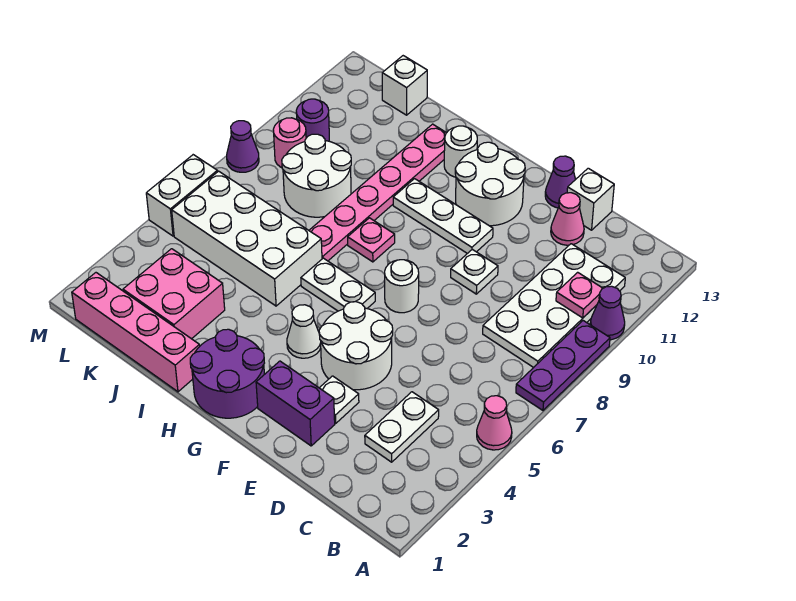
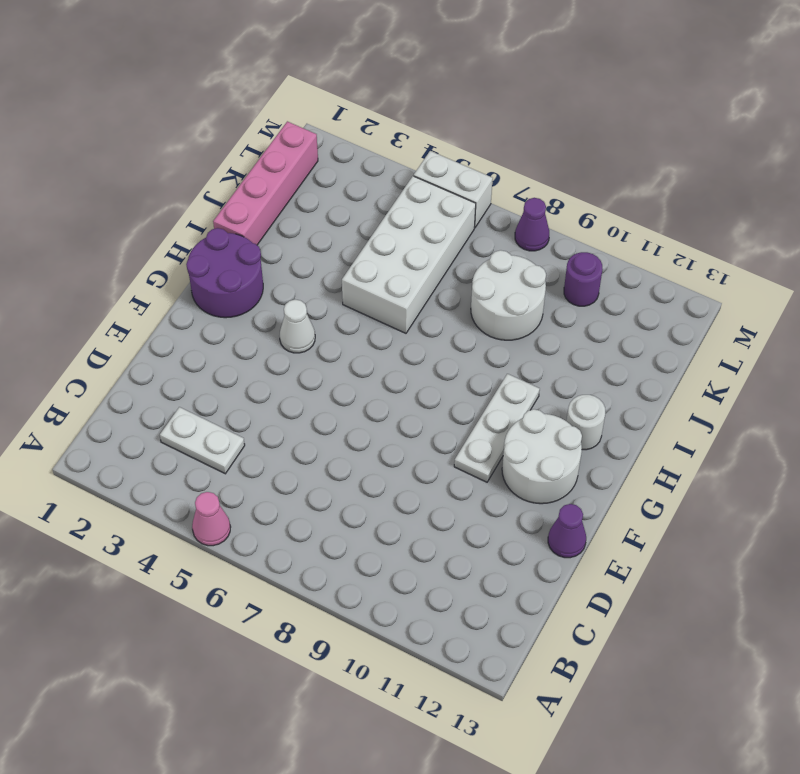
none -> purple 1x3 plate [516,321,610,410]
none -> purple 1x1 cone [590,286,625,340]
none -> white 2x4 plate [483,244,625,368]
none -> pink 1x1 cone [551,193,584,245]

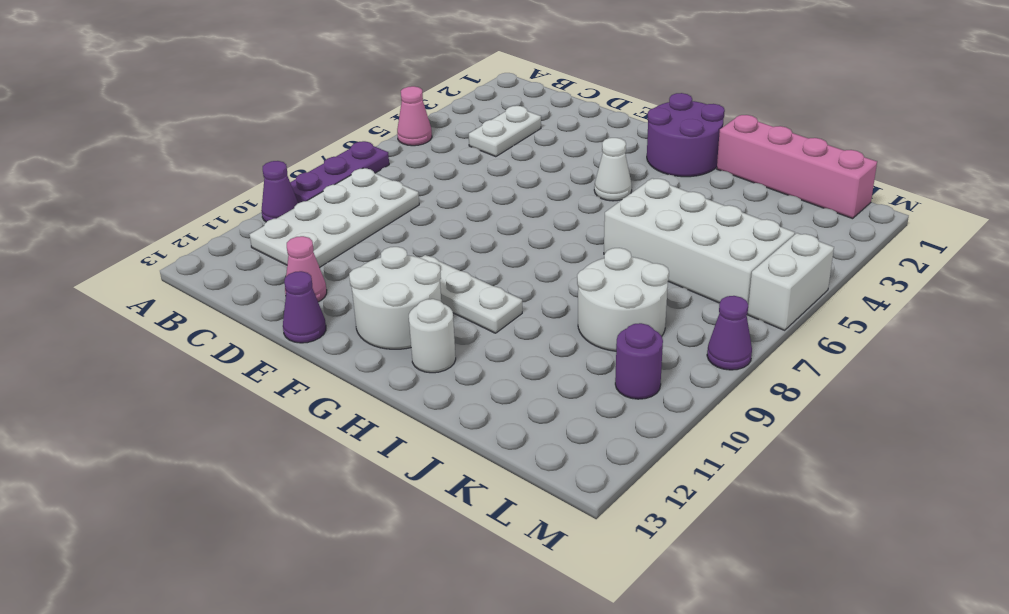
none -> white 1x1 brick [567,168,614,230]
none -> purple 1x2 brick [256,361,335,446]
none -> white 1x1 plate [320,376,359,423]
none -> white 2x2 round brick [319,302,393,390]

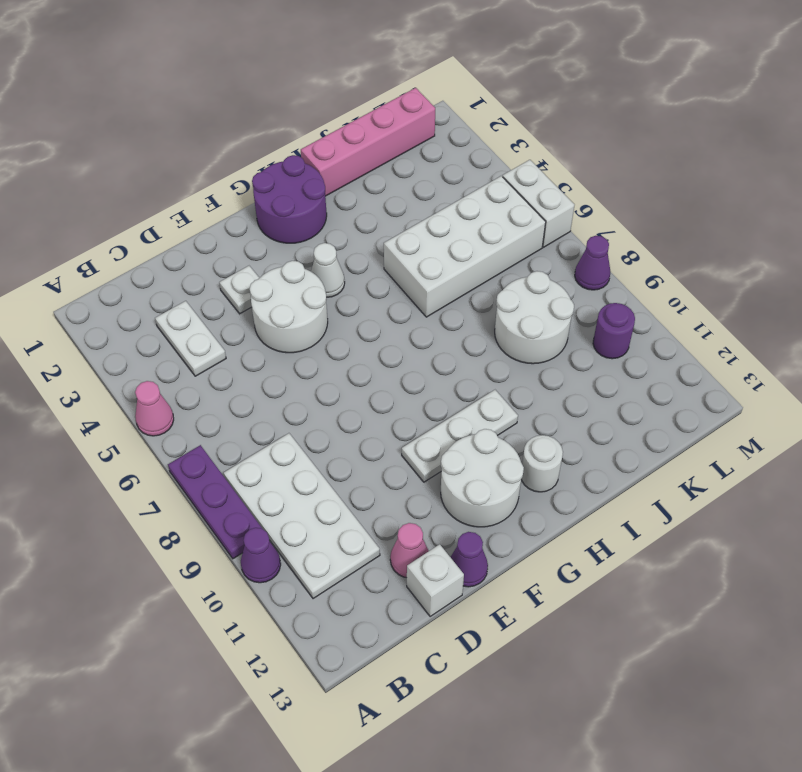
none -> purple 1x2 brick [256,361,335,446]
none -> white 1x1 plate [451,249,498,294]
none -> white 1x1 round brick [385,260,419,313]
none -> white 1x2 plate [301,258,375,311]

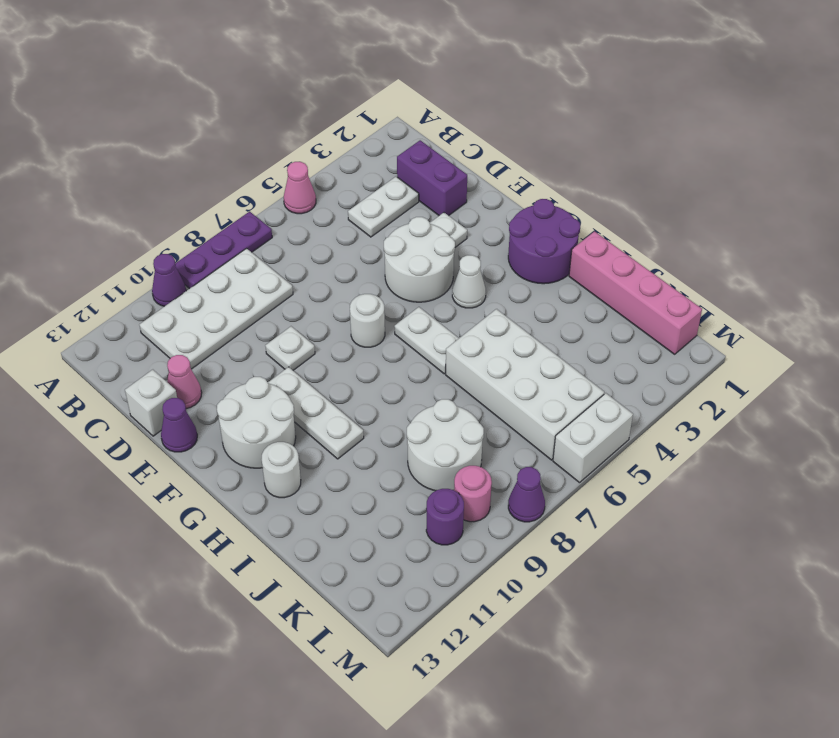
purple 1x2 brick [397,140,467,216] -> purple 1x2 brick moved to [256,361,335,446]
none -> pink 1x1 plate [348,218,395,262]
none -> pink 1x6 plate [309,124,446,261]
none -> pink 2x2 brick [123,249,225,339]
none -> white 1x1 brick [382,56,427,115]

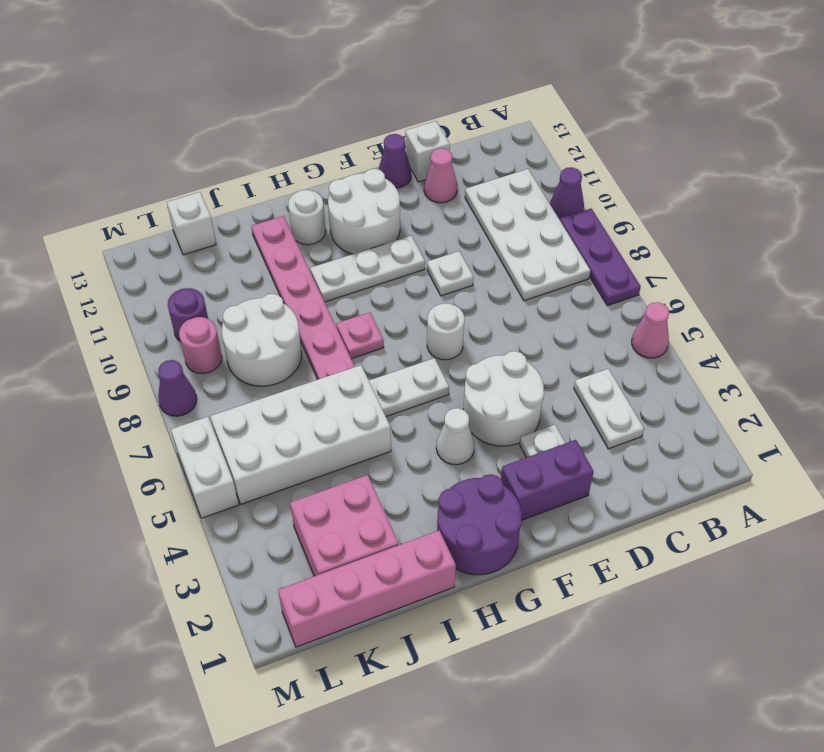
none -> pink 1x1 plate [556,272,603,318]

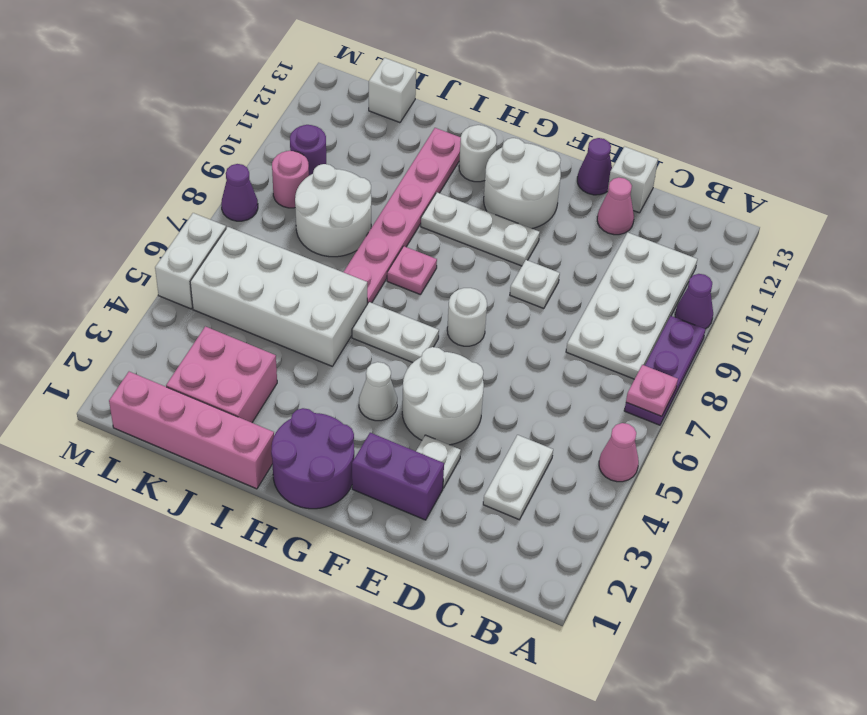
pink 1x1 plate [626,365,678,416] -> pink 1x1 plate moved to [556,272,603,318]

